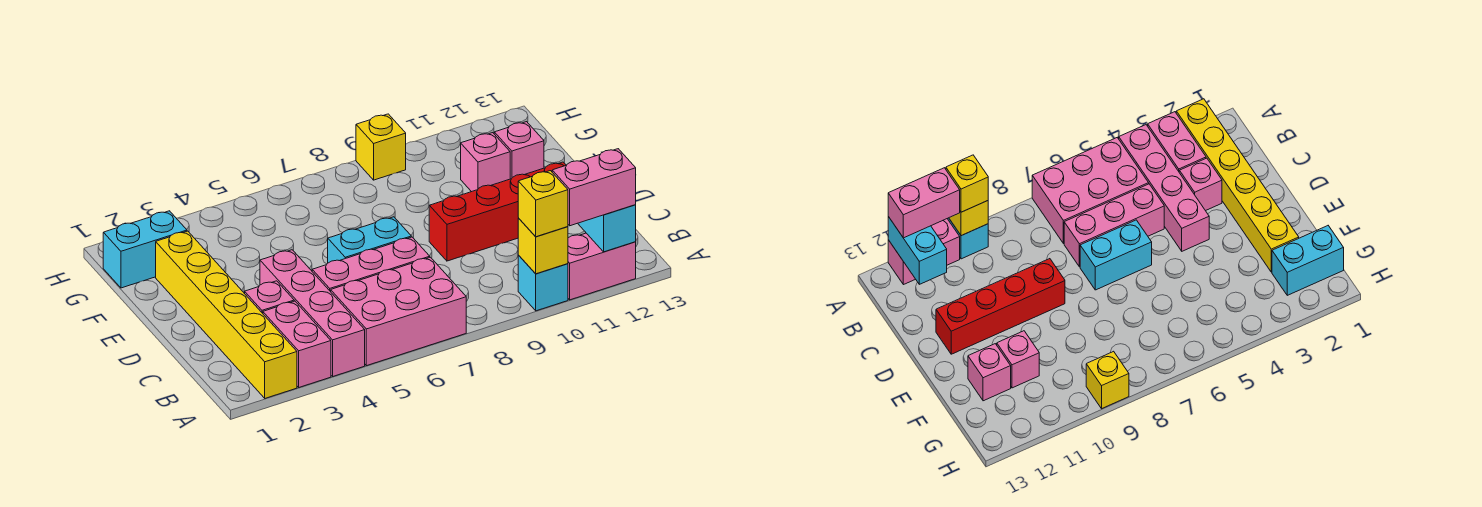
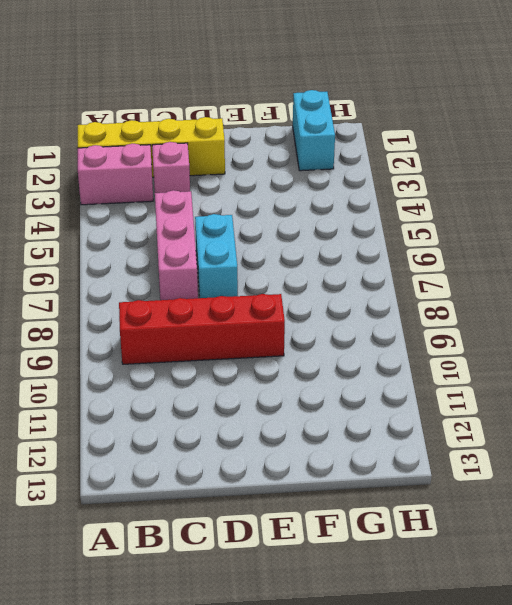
yellow 1x4 brick [78,117,225,177] -> yellow 1x6 brick [156,231,297,398]
red 1x4 brick [119,294,285,364] -> red 1x4 brick turned to [429,162,566,261]
none -> pink 1x4 brick [260,250,365,376]
none -> pink 2x3 brick [331,257,466,366]
none -> cyan 1x1 brick [518,255,568,311]

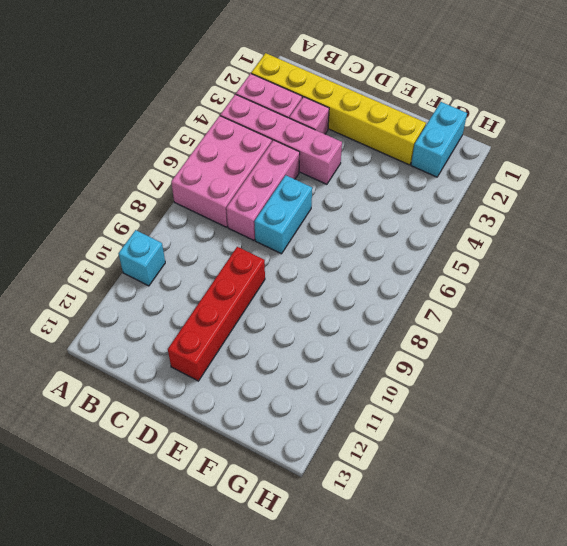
none -> pink 1x2 brick [568,233,636,300]
none -> pink 1x1 brick [461,133,510,192]
none -> pink 1x1 brick [494,122,544,179]

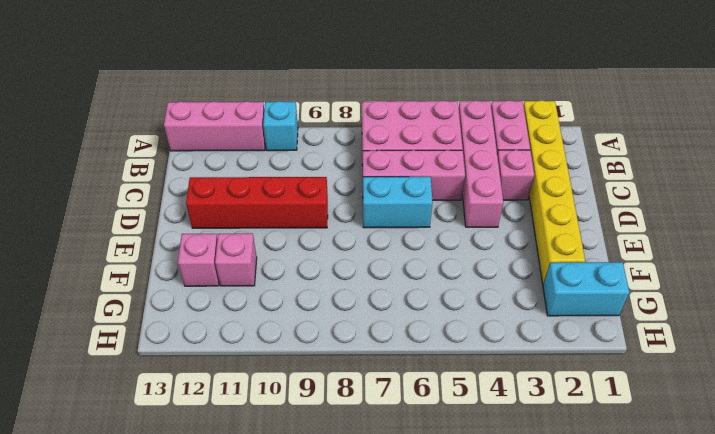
pink 1x3 brick [164,101,265,151] -> pink 1x2 brick [568,233,636,300]
none -> yellow 1x1 brick [356,114,406,180]
none -> yellow 1x1 brick [518,218,568,274]
none -> cyan 1x2 brick [578,205,636,252]

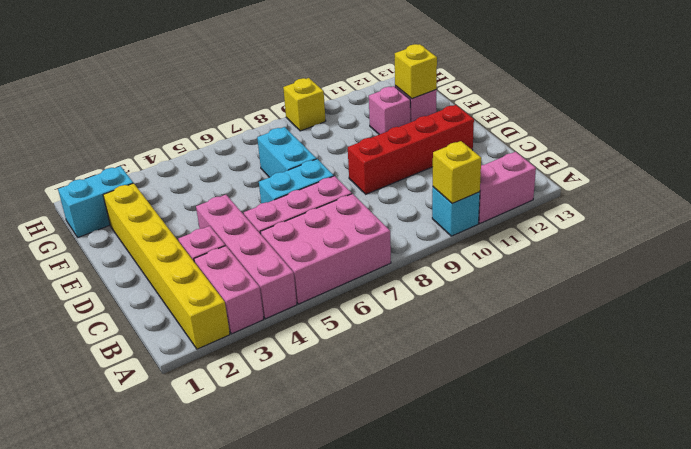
cyan 1x2 brick [257,127,316,177] -> cyan 1x2 brick moved to [578,205,636,252]
yellow 1x1 brick [395,44,437,99] -> yellow 1x1 brick moved to [518,171,568,237]
none -> pink 1x2 brick [552,149,636,226]

